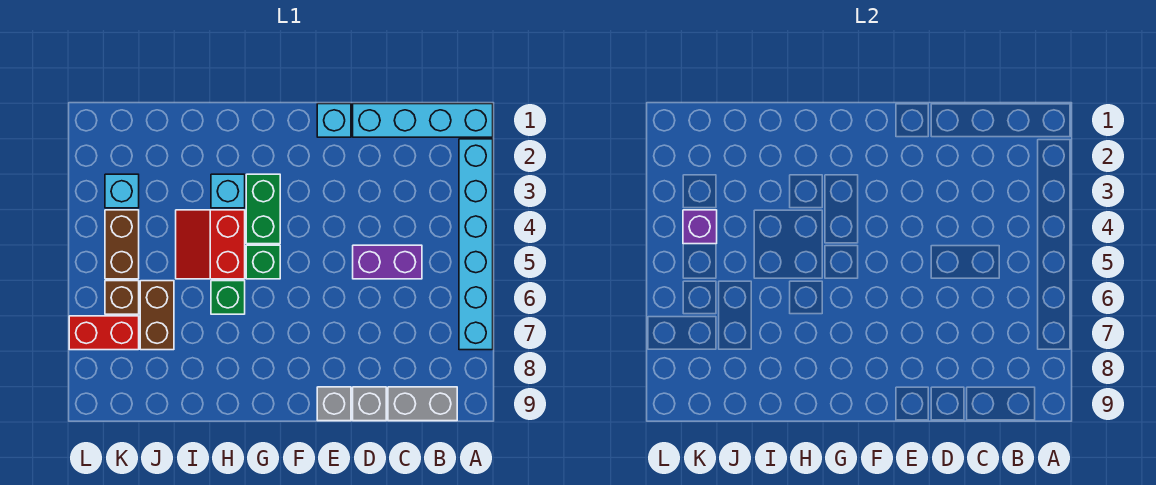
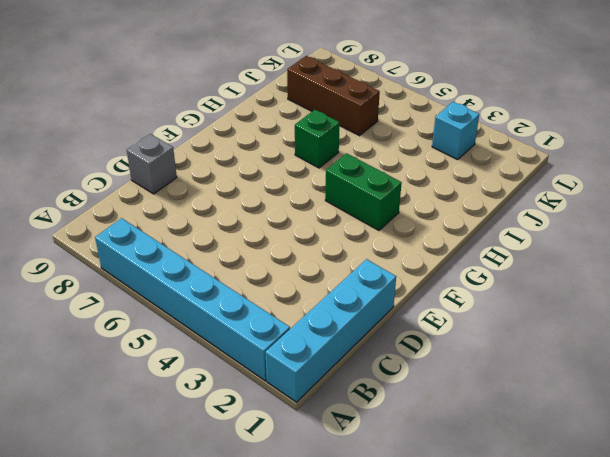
brown 1x3 brick [287,56,380,136] -> brown 1x2 brick [140,281,174,350]
none -> grey 1x2 brick [388,387,457,421]
none -> purple 1x2 brick [353,245,422,279]
none -> cyan 1x1 brick [317,104,351,137]

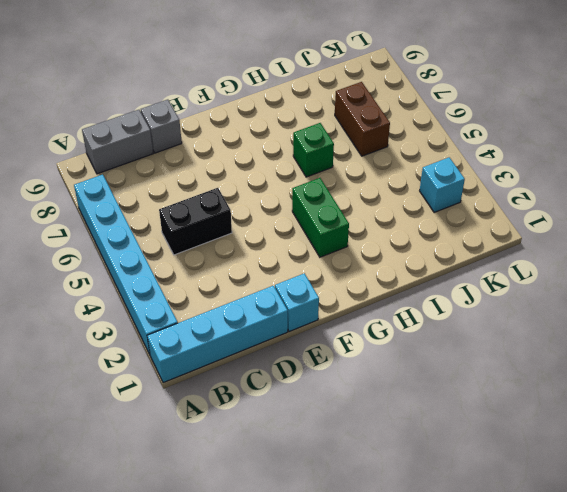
black 1x2 brick [159,188,232,255] -> purple 1x2 brick [353,245,422,279]
none -> grey 1x1 brick [317,387,351,421]
none -> green 1x1 brick [246,245,280,279]
none -> cyan 1x1 brick [211,174,245,208]

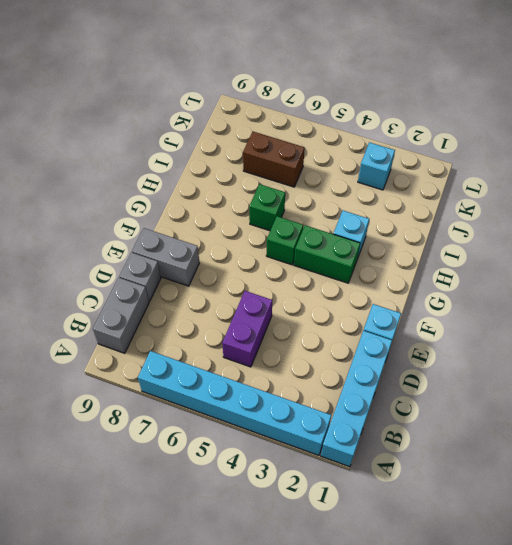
grey 1x2 brick [132,228,199,286] -> grey 1x1 brick [317,387,351,421]
none -> red 2x2 slope [176,210,245,279]
none -> brown 1x2 brick [105,210,139,279]
none -> brown 1x1 brick [105,281,139,314]

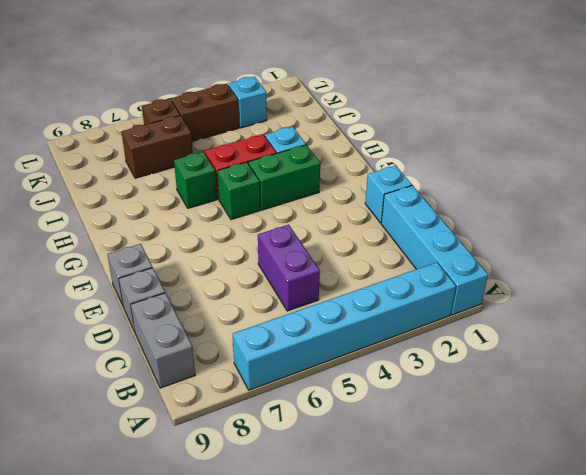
none -> red 1x2 brick [69,316,139,350]
none -> purple 1x1 brick [683,210,717,244]

